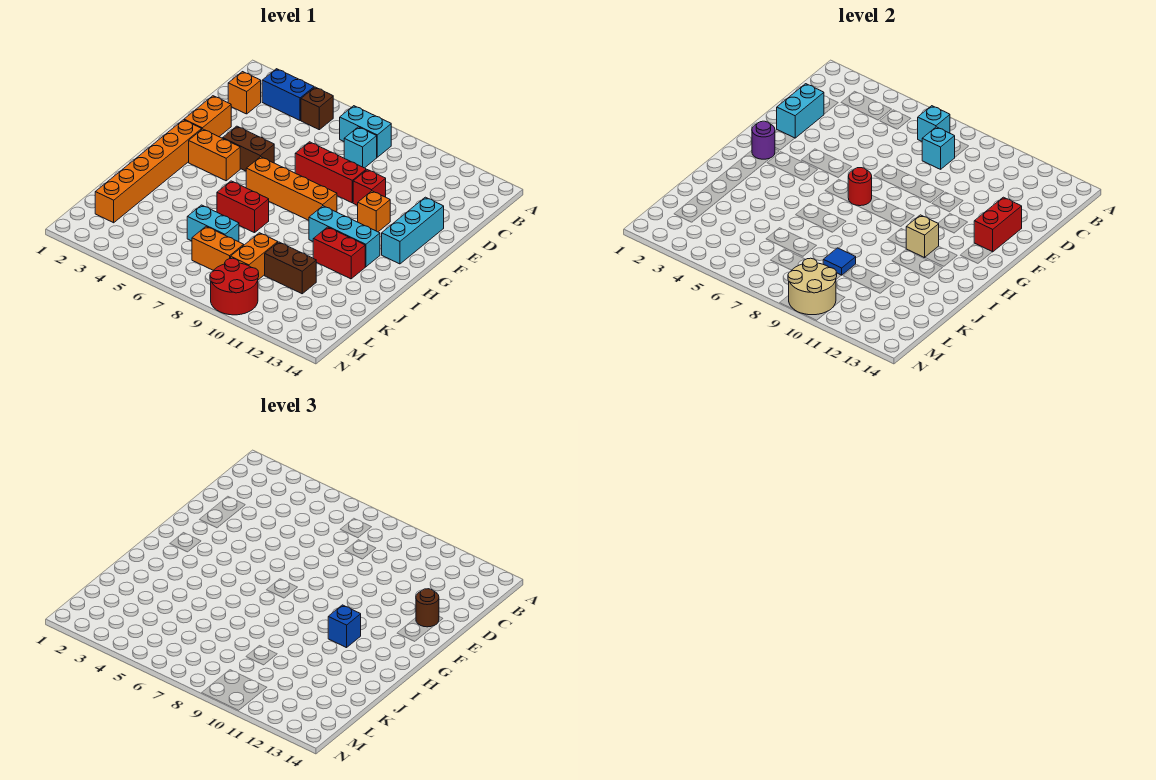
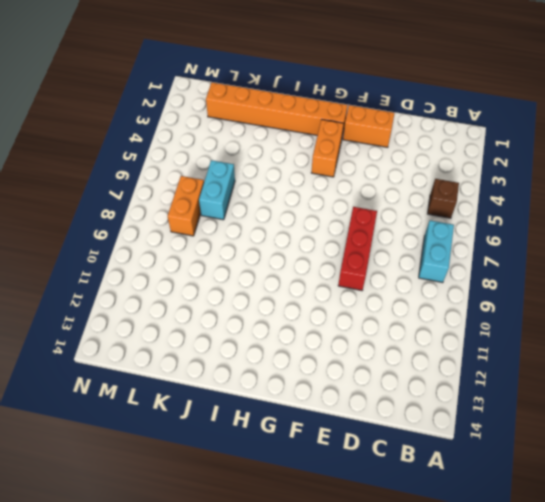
none -> blue 1x2 brick [262,69,314,120]
none -> orange 1x1 brick [228,72,261,114]
none -> cyan 1x1 brick [344,127,377,168]
none -> red 1x1 brick [353,170,386,206]

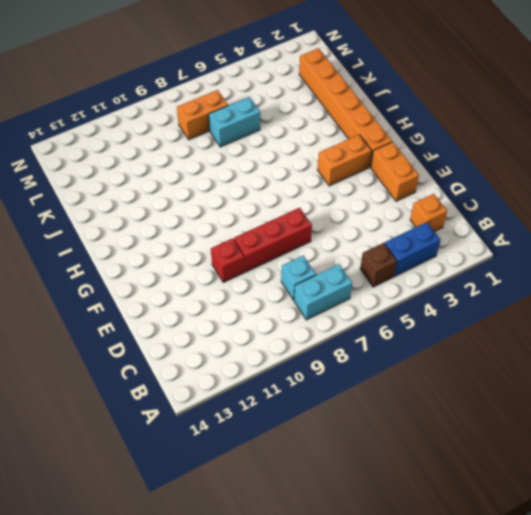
none -> cyan 1x3 brick [382,197,444,264]
none -> brown 1x2 brick [223,126,274,171]
none -> orange 1x1 brick [358,191,390,232]
none -> orange 1x4 brick [246,157,337,220]

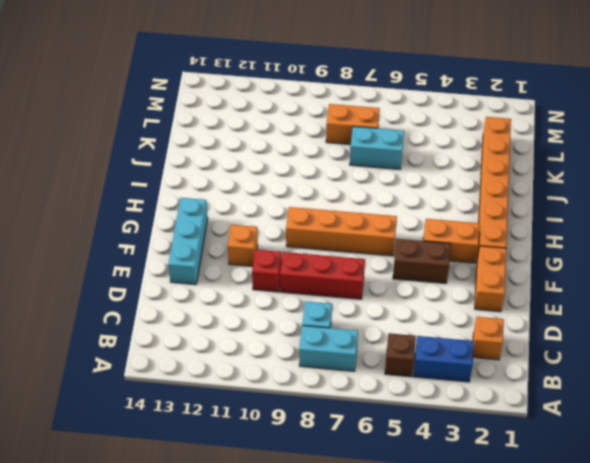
none -> cyan 1x3 brick [309,206,380,267]
none -> red 1x2 brick [217,181,269,233]
none -> red 1x2 brick [313,227,365,279]
none -> orange 1x2 brick [231,233,278,280]

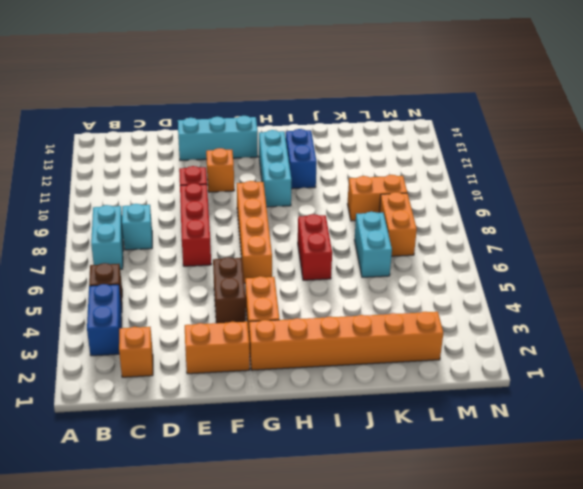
blue 1x2 brick [286,129,317,189] -> red 1x2 brick [313,227,365,279]
none -> brown 1x2 brick [265,242,316,294]
none -> red 2x2 round brick [210,258,259,315]
none -> cyan 1x1 brick [918,106,950,141]
none -> cyan 1x1 brick [922,127,955,169]

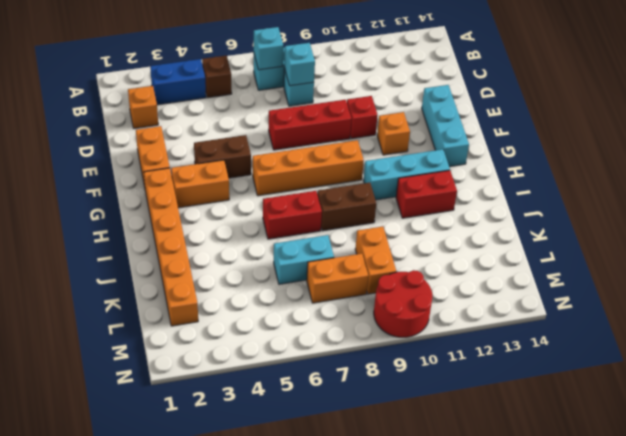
brown 1x2 brick [317,183,376,231] -> brown 1x2 brick moved to [265,242,316,294]
none -> cyan 1x2 brick [777,84,824,138]
none -> red 1x2 brick [974,197,1022,252]
none -> purple 1x1 round brick [752,121,775,159]
none -> red 1x1 round brick [848,168,872,206]

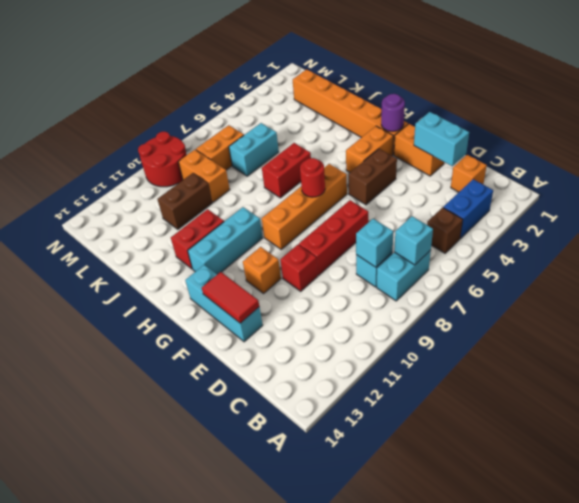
red 1x2 tile [202,272,259,323] -> red 1x2 brick [974,197,1022,252]
none -> tan 1x1 brick [906,215,939,258]
none -> blue 1x1 tile [823,248,856,275]
none -> tan 2x2 round brick [788,258,837,315]
none -> brown 1x1 round brick [416,589,439,627]

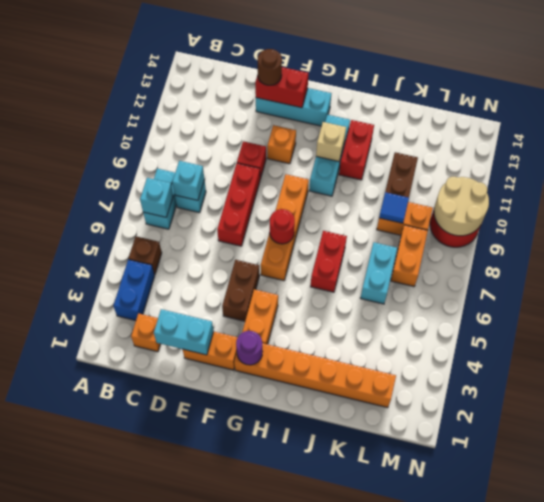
none -> blue 1x1 brick [328,605,361,648]

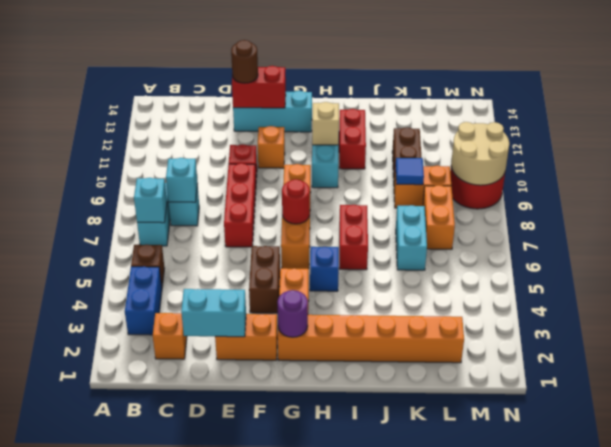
blue 1x1 brick [310,247,339,291] -> blue 1x1 brick moved to [328,605,361,648]

